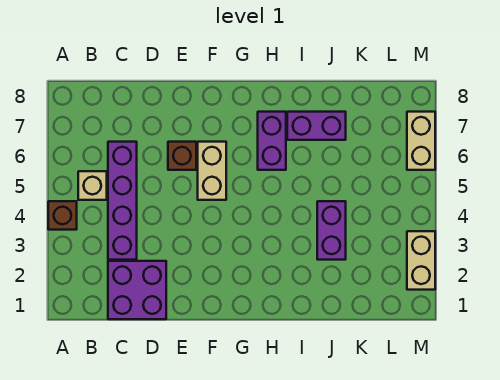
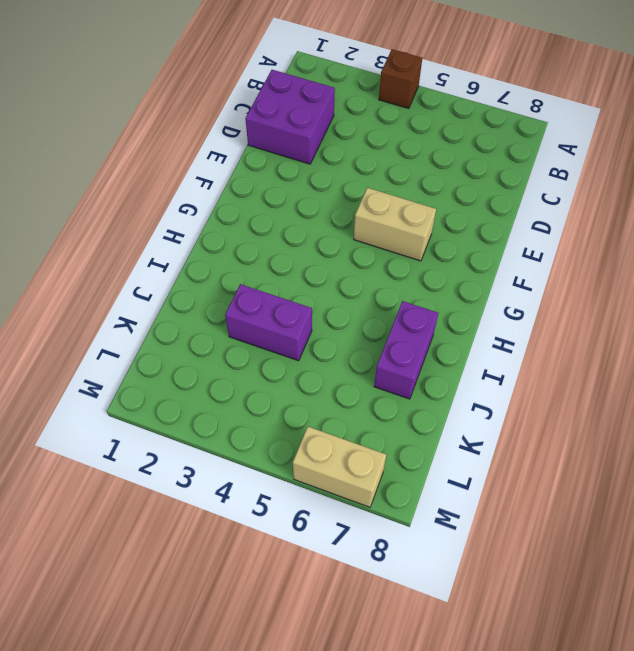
none -> tan 1x1 brick [78,171,107,200]
none -> purple 1x4 brick [108,142,137,260]

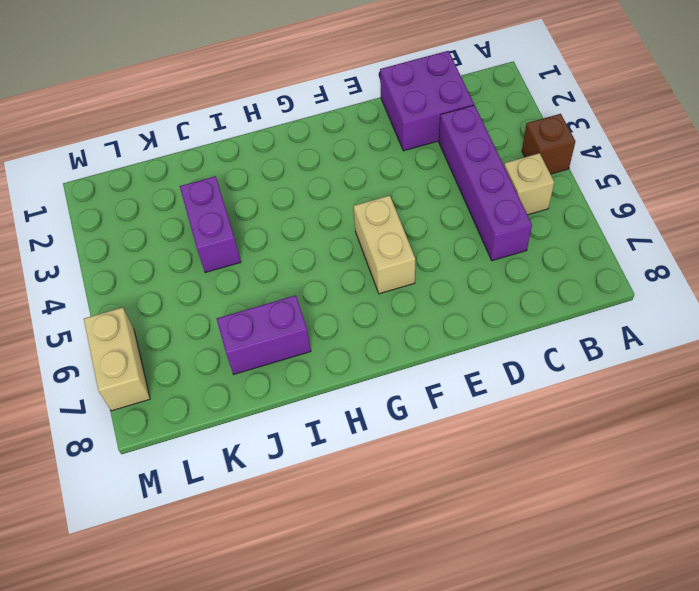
none -> brown 1x1 brick [168,142,196,170]
none -> purple 1x2 brick [258,112,286,170]

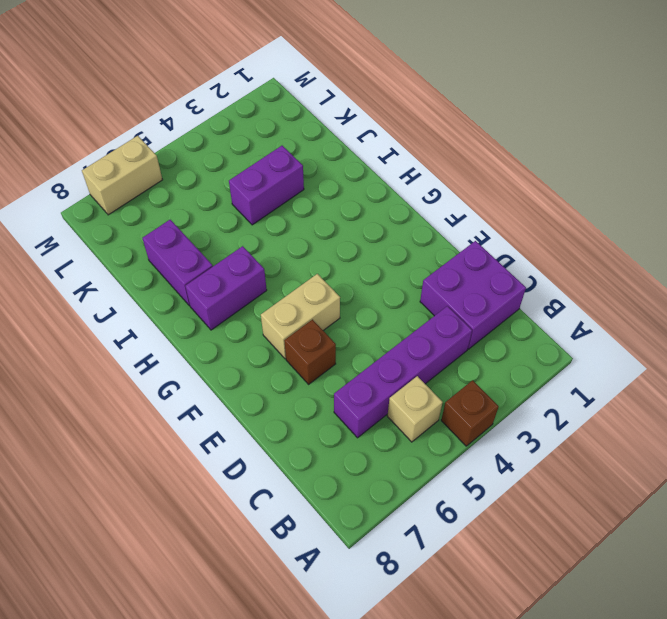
none -> tan 1x2 brick [407,231,435,290]

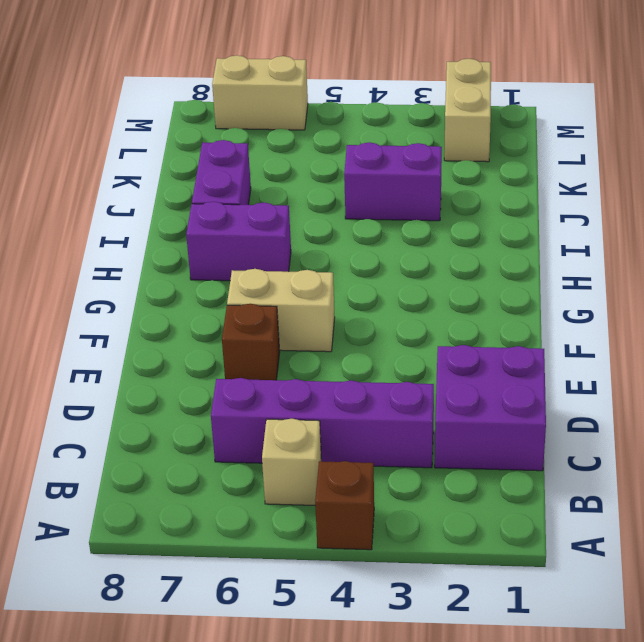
tan 1x2 brick [444,59,491,162] -> tan 1x2 brick turned to [407,231,435,290]

